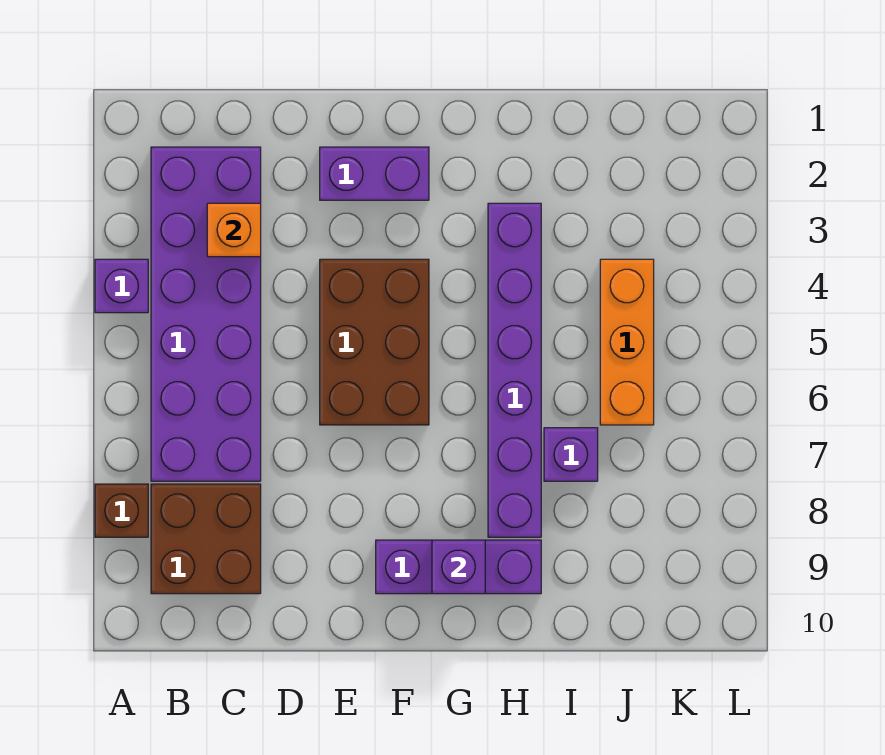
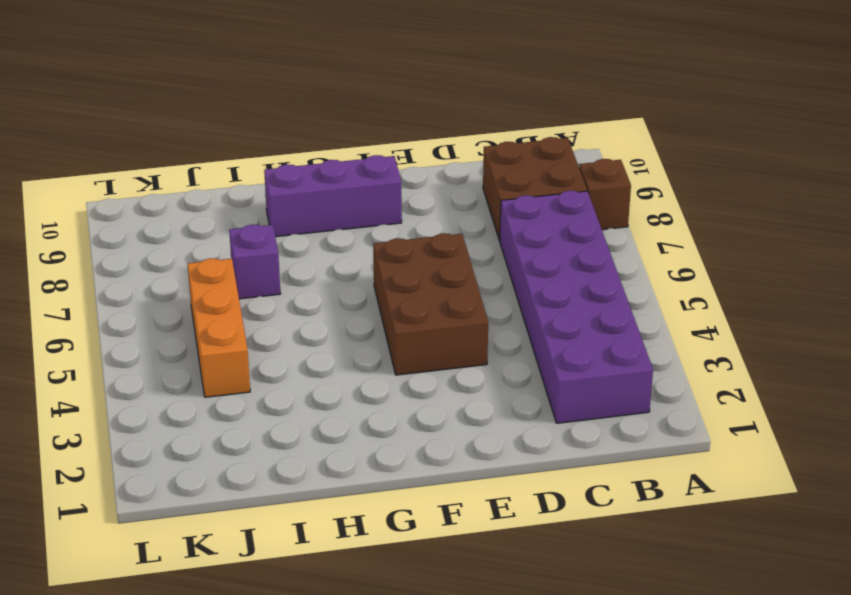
none -> purple 1x1 brick [95,259,148,313]
none -> purple 1x2 brick [320,147,429,200]
none -> purple 1x6 brick [488,203,541,537]

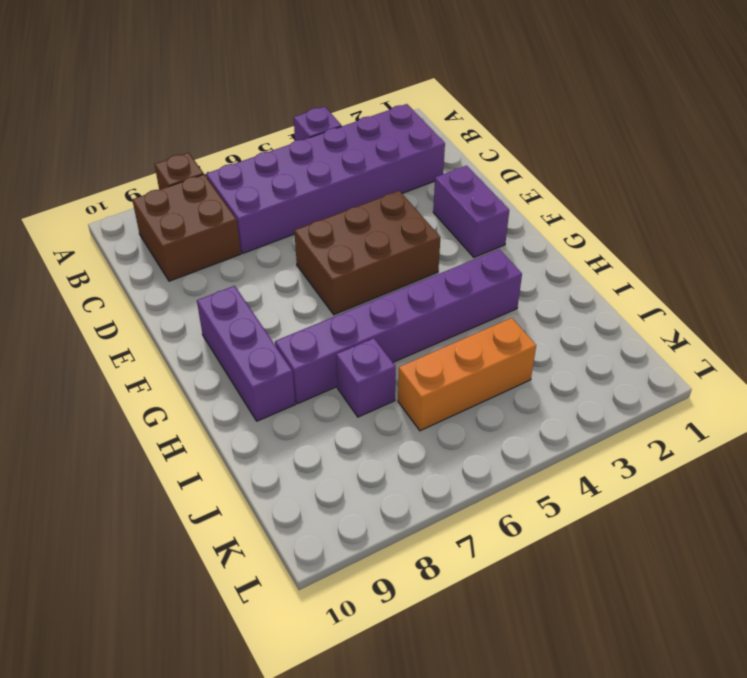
none -> orange 1x1 brick [207,203,261,257]
none -> purple 1x1 brick [432,540,485,594]

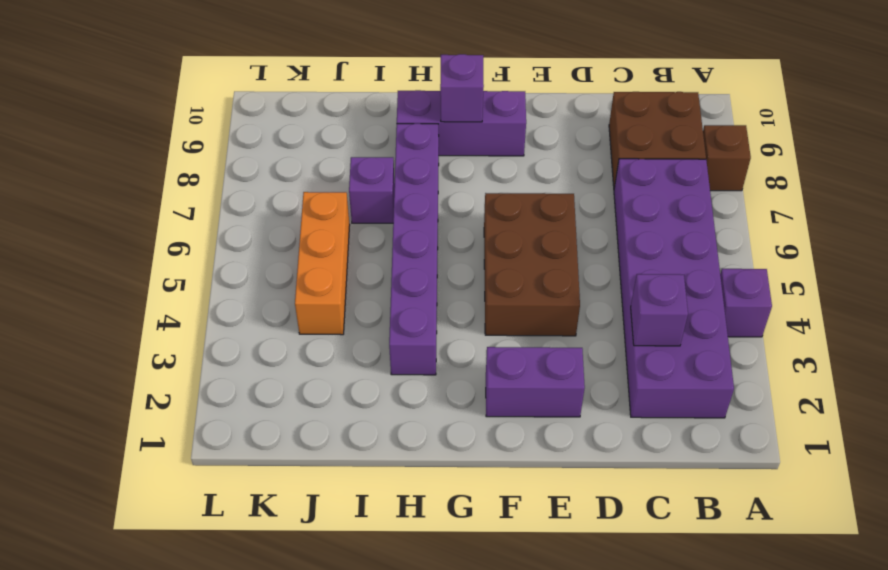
purple 1x1 brick [631,274,688,346] -> orange 1x1 brick [207,203,261,257]

